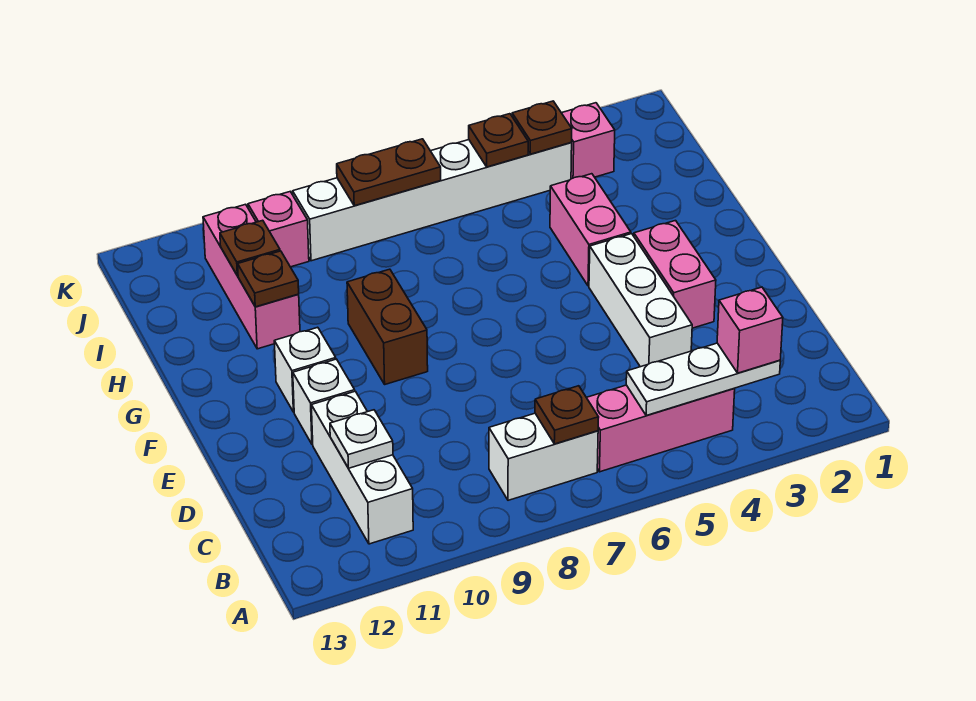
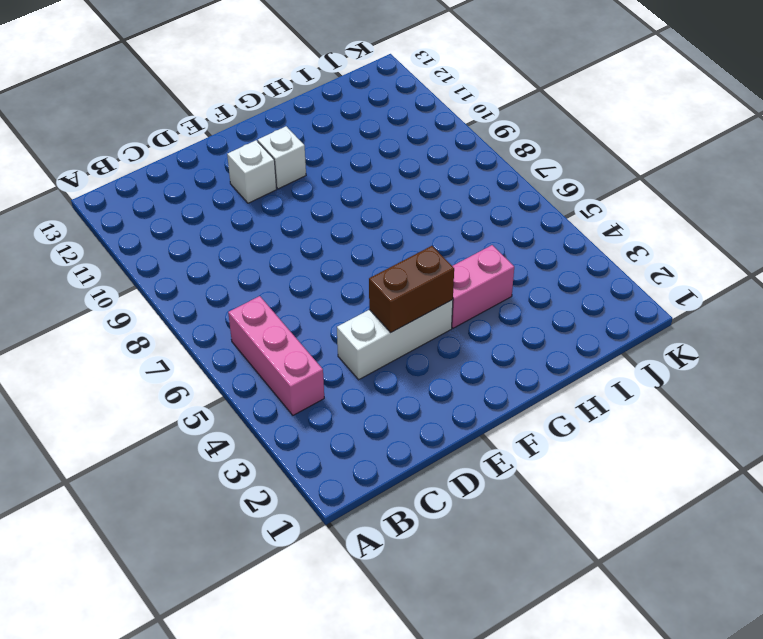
brown 1x2 brick [369,246,454,332] -> brown 1x2 brick moved to [347,269,428,384]
none -> white 1x2 brick [489,413,598,500]
none -> white 1x3 brick [311,391,413,544]
none -> pink 1x2 brick [634,221,716,328]

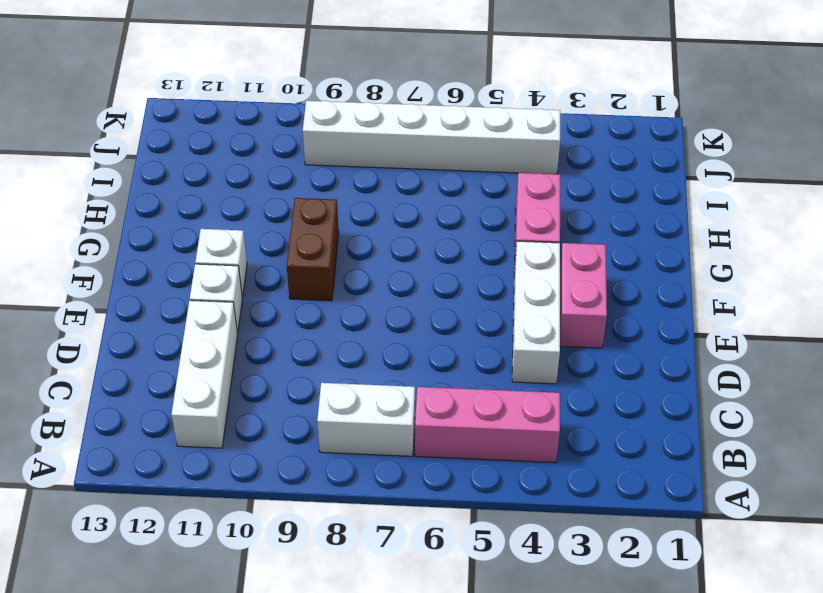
none -> pink 1x3 brick [203,204,300,349]
none -> pink 1x1 brick [562,103,615,179]
none -> pink 1x1 brick [248,192,309,267]

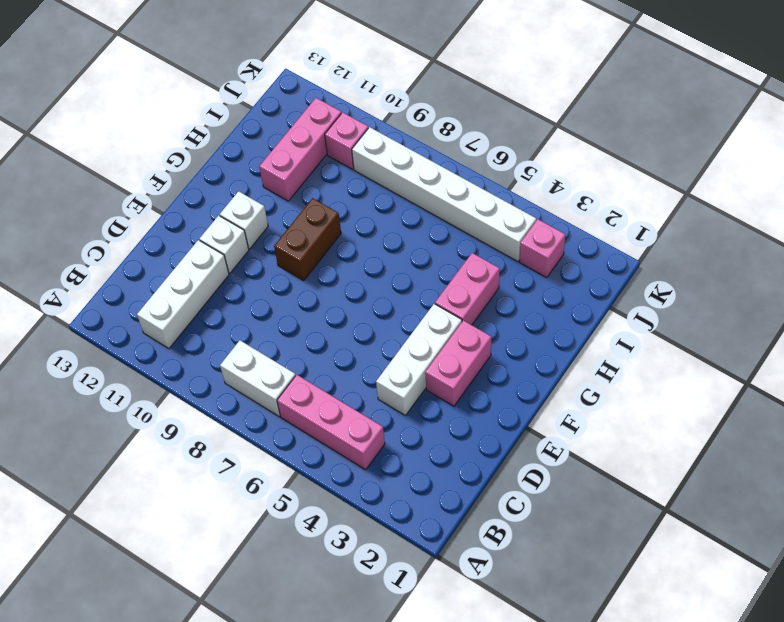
none -> white 1x3 plate [626,343,780,416]
none -> brown 1x1 plate [535,386,599,444]
none -> white 1x1 plate [330,410,393,468]

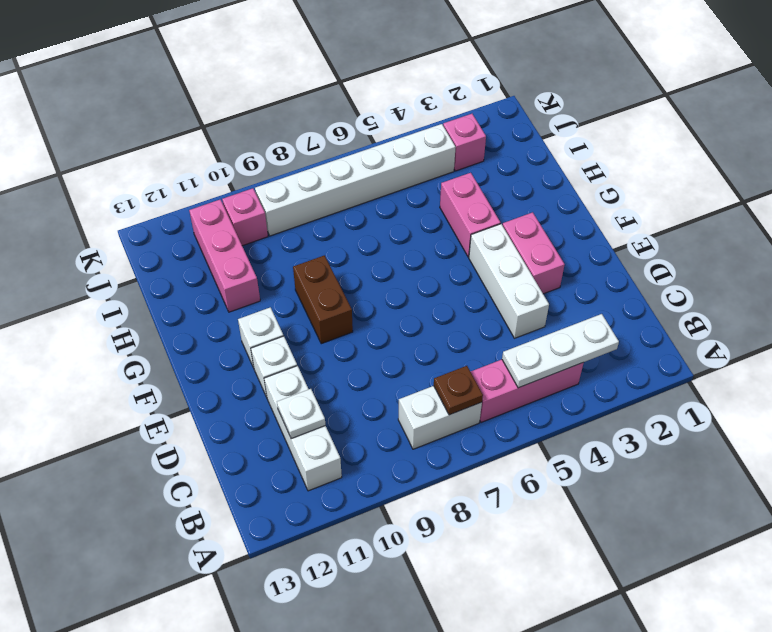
none -> brown 1x1 plate [238,251,299,307]
none -> brown 1x1 plate [220,220,280,276]
none -> brown 1x1 plate [512,101,572,154]

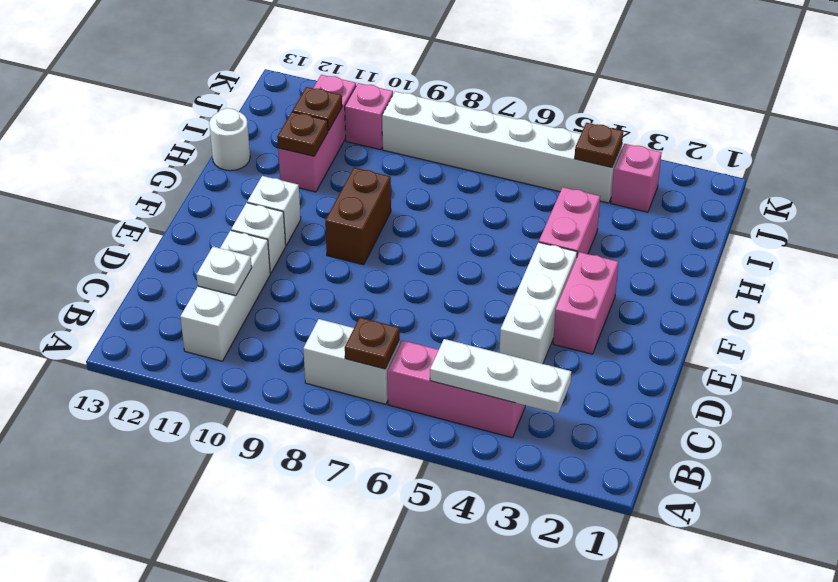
white 1x1 round brick [209,108,250,171] -> none
none -> brown 1x1 plate [469,114,528,167]
none -> brown 1x2 plate [337,139,441,206]
none -> pink 1x1 brick [717,287,783,373]

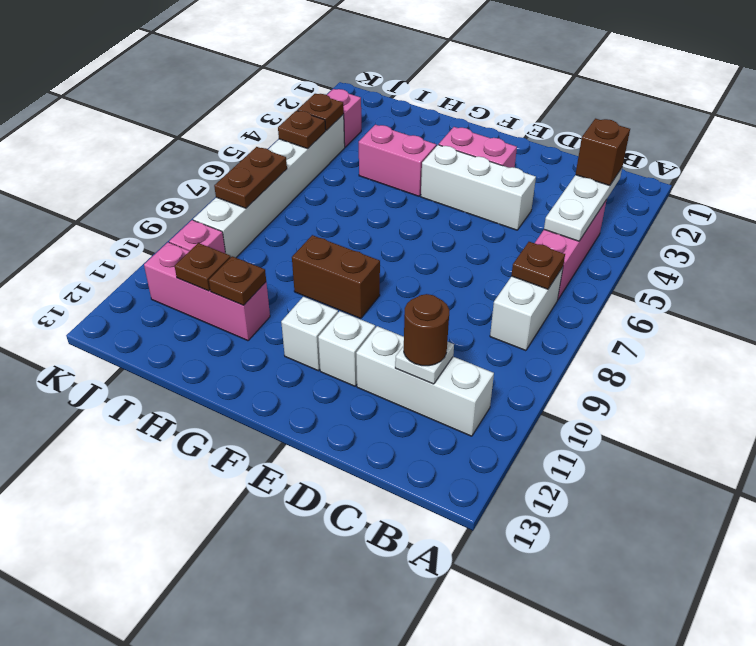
brown 1x1 brick [576,119,630,186] -> pink 1x1 brick [717,287,783,373]
brown 1x1 round brick [404,294,449,366] -> none

